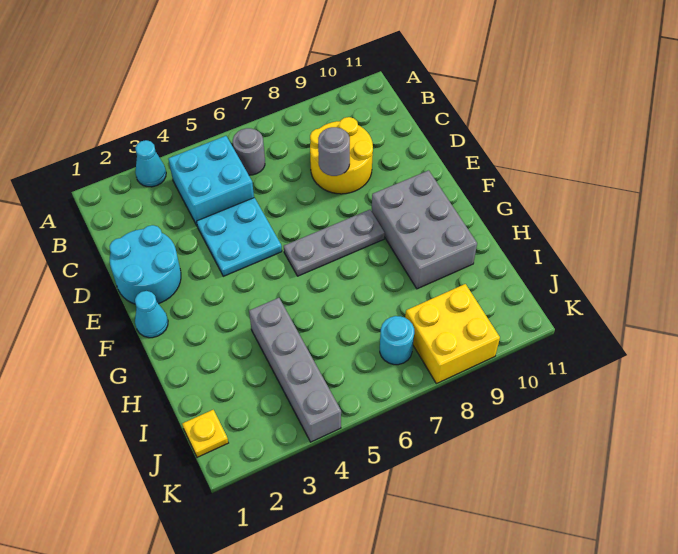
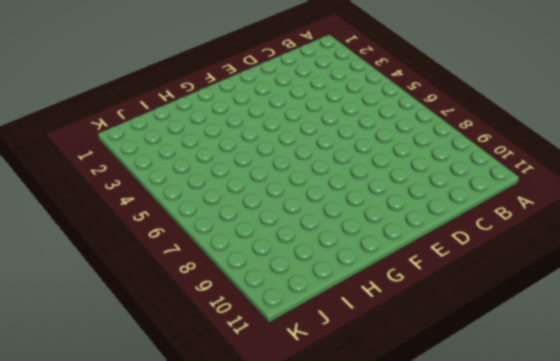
none -> cyan 1x1 cone [135,140,166,187]
none -> cyan 2x2 brick [168,136,254,226]
none -> grey 1x1 round brick [233,128,265,175]

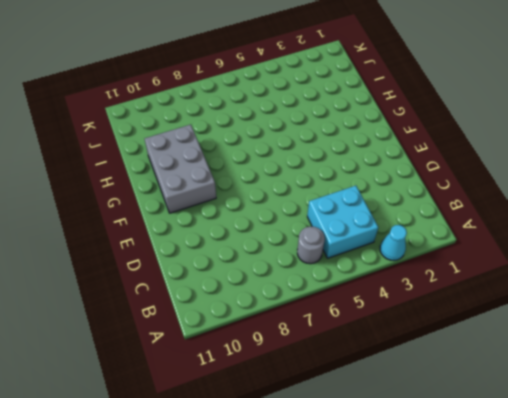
none -> yellow 2x2 round brick [310,117,373,194]
none -> cyan 2x2 round brick [110,225,181,304]
none -> cyan 2x2 plate [197,198,282,276]

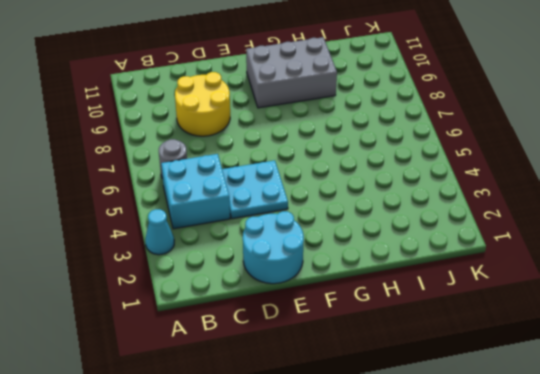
none -> cyan 1x1 cone [135,291,168,338]
none -> grey 1x3 plate [284,210,385,276]
none -> grey 1x4 brick [249,298,341,442]

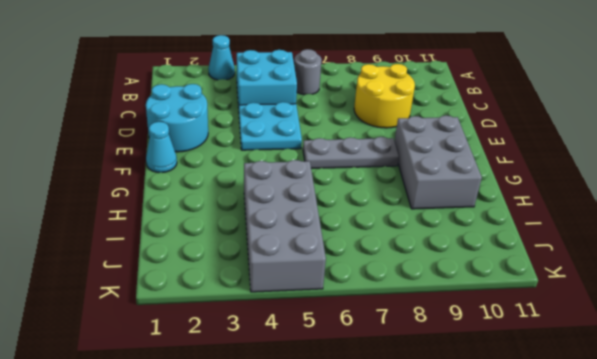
grey 2x4 brick [244,160,326,292] -> grey 1x4 brick [249,298,341,442]
none -> yellow 1x1 plate [182,410,228,457]
none -> cyan 1x1 round brick [380,316,414,365]
none -> yellow 2x2 brick [405,284,500,384]

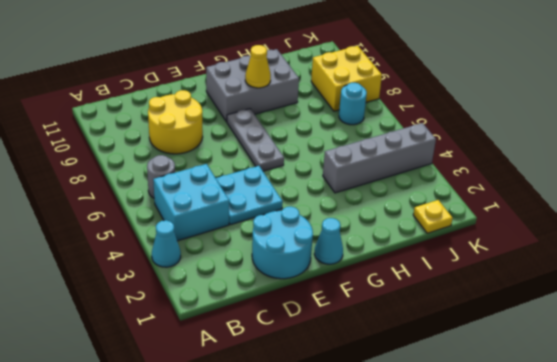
yellow 1x1 cone [245,45,271,88] -> none
none -> grey 1x1 round brick [318,127,350,176]

